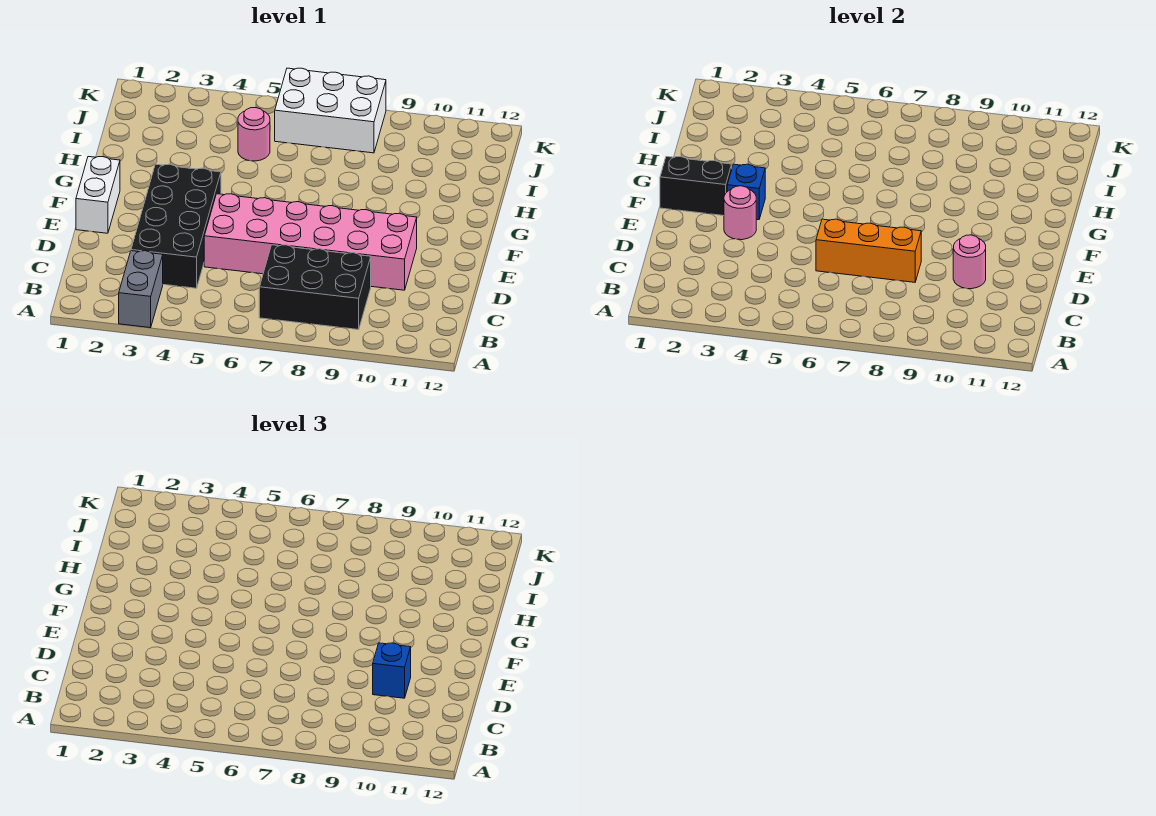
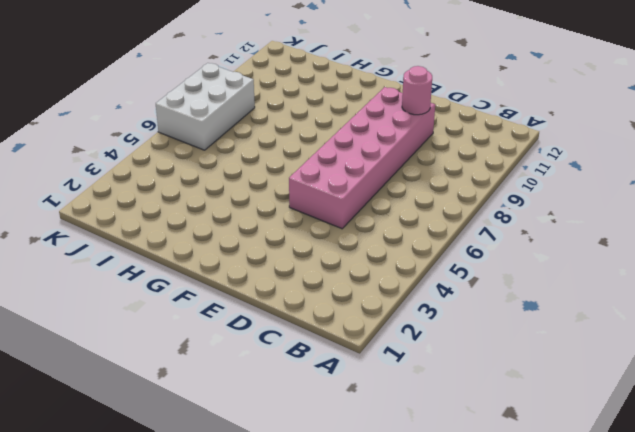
none -> grey 1x2 brick [119,251,163,328]
none -> black 2x3 brick [259,245,371,330]
none -> black 2x4 brick [131,164,221,288]

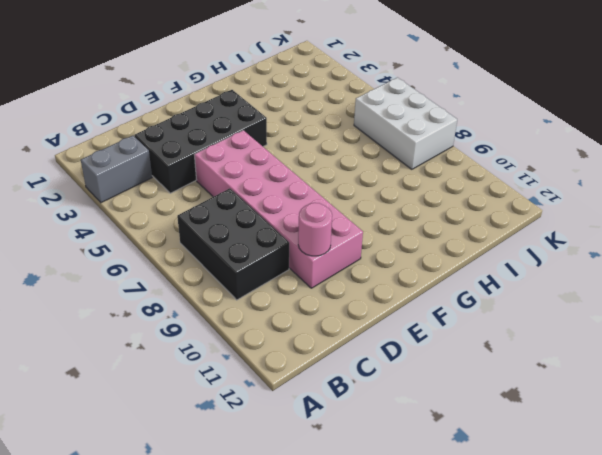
none -> white 1x2 brick [76,157,120,233]
none -> pink 1x1 round brick [238,108,270,161]
none -> orange 1x3 brick [816,219,921,282]

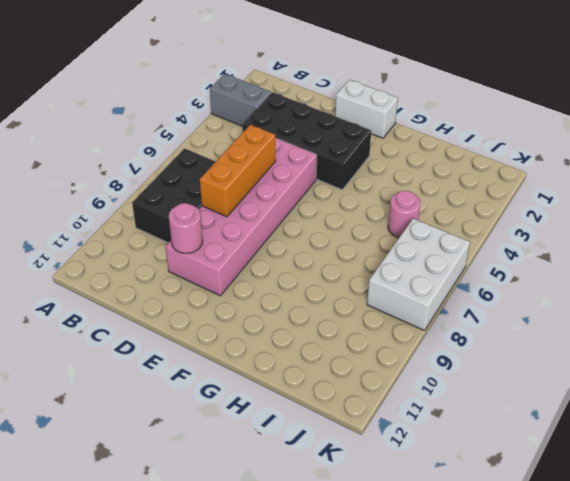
none -> pink 1x1 round brick [724,186,756,240]
none -> black 1x2 brick [660,157,732,216]
none -> blue 1x1 brick [727,164,765,220]

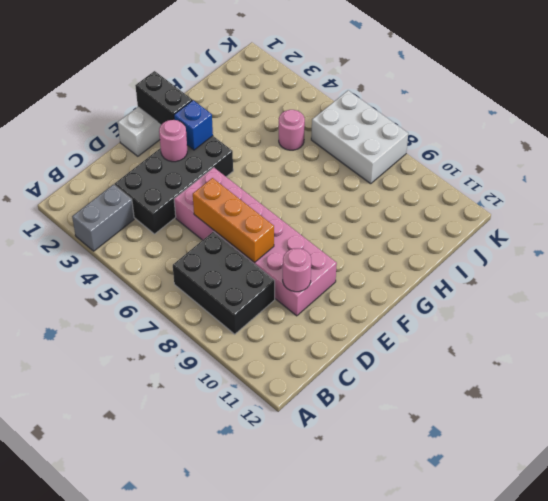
none -> blue 1x1 brick [373,643,411,698]

